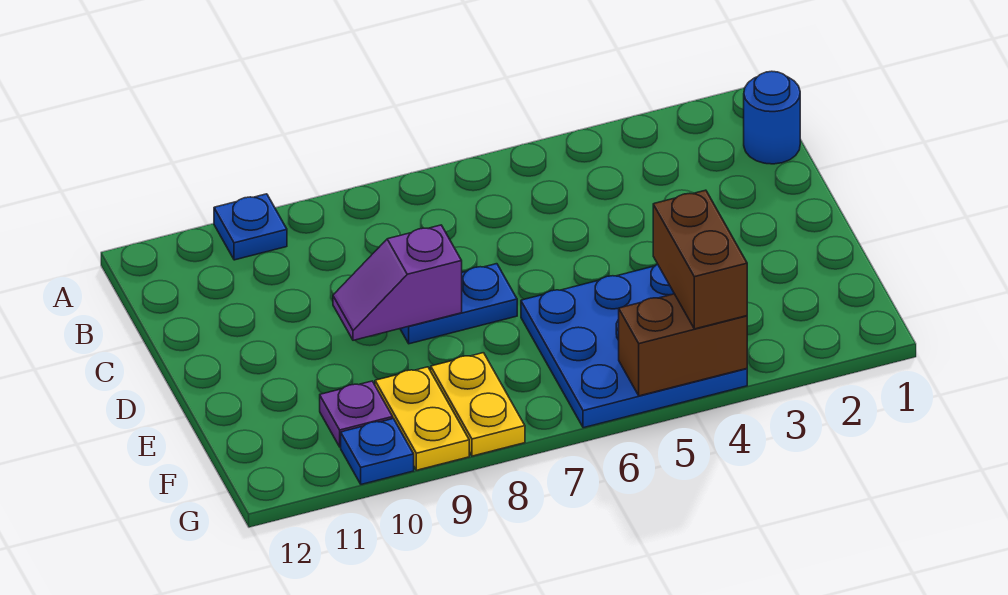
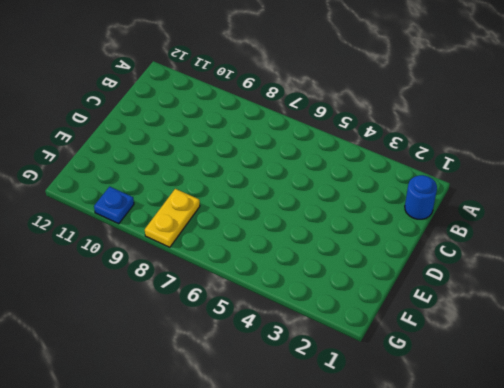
none -> blue 1x1 plate [214,194,287,260]
none -> blue 1x2 plate [400,264,517,344]

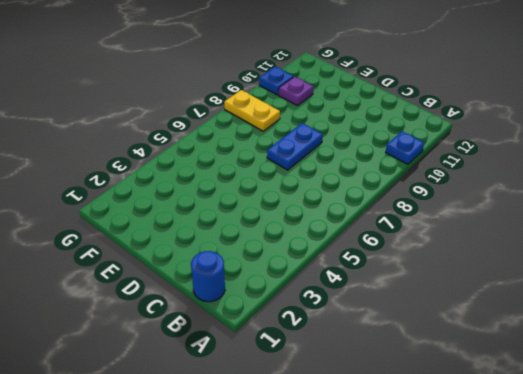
none -> blue 3x3 plate [521,264,747,428]
none -> yellow 1x2 plate [375,367,469,470]

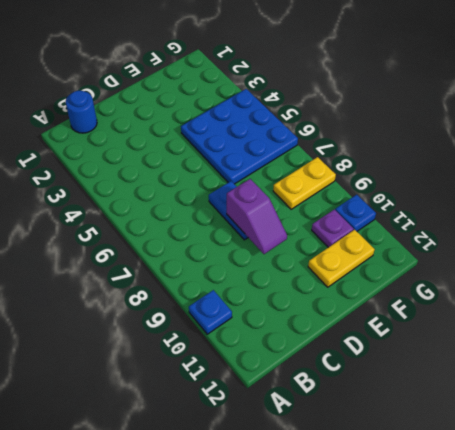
yellow 1x2 plate [308,230,375,287] -> yellow 1x2 plate moved to [375,367,469,470]
none -> brown 1x2 brick [619,294,747,396]
none -> brown 1x2 brick [653,190,747,329]

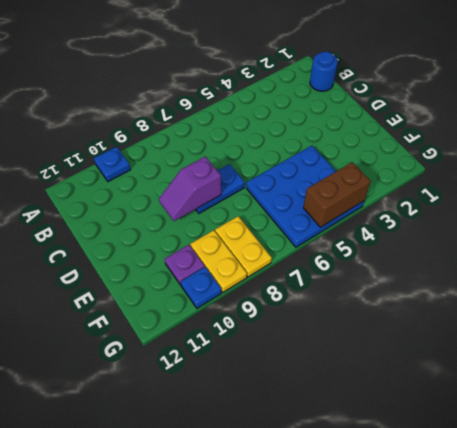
none -> brown 1x2 brick [653,190,747,329]

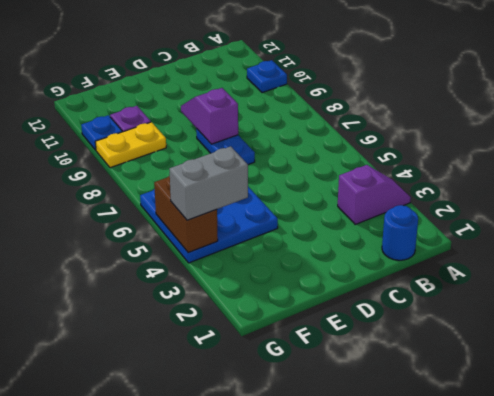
purple 1x2 slope [338,165,411,224] -> none
grey 1x2 brick [169,146,248,220] -> brown 1x2 brick [653,190,747,329]
none -> yellow 1x2 plate [431,353,525,456]

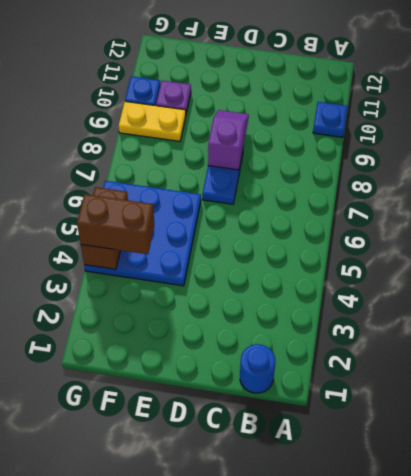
none -> yellow 1x2 plate [431,353,525,456]

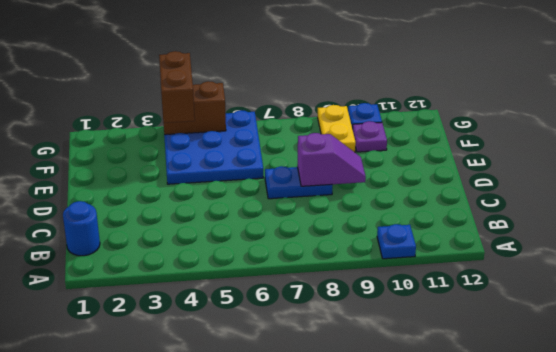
none -> yellow 1x2 plate [431,353,525,456]

